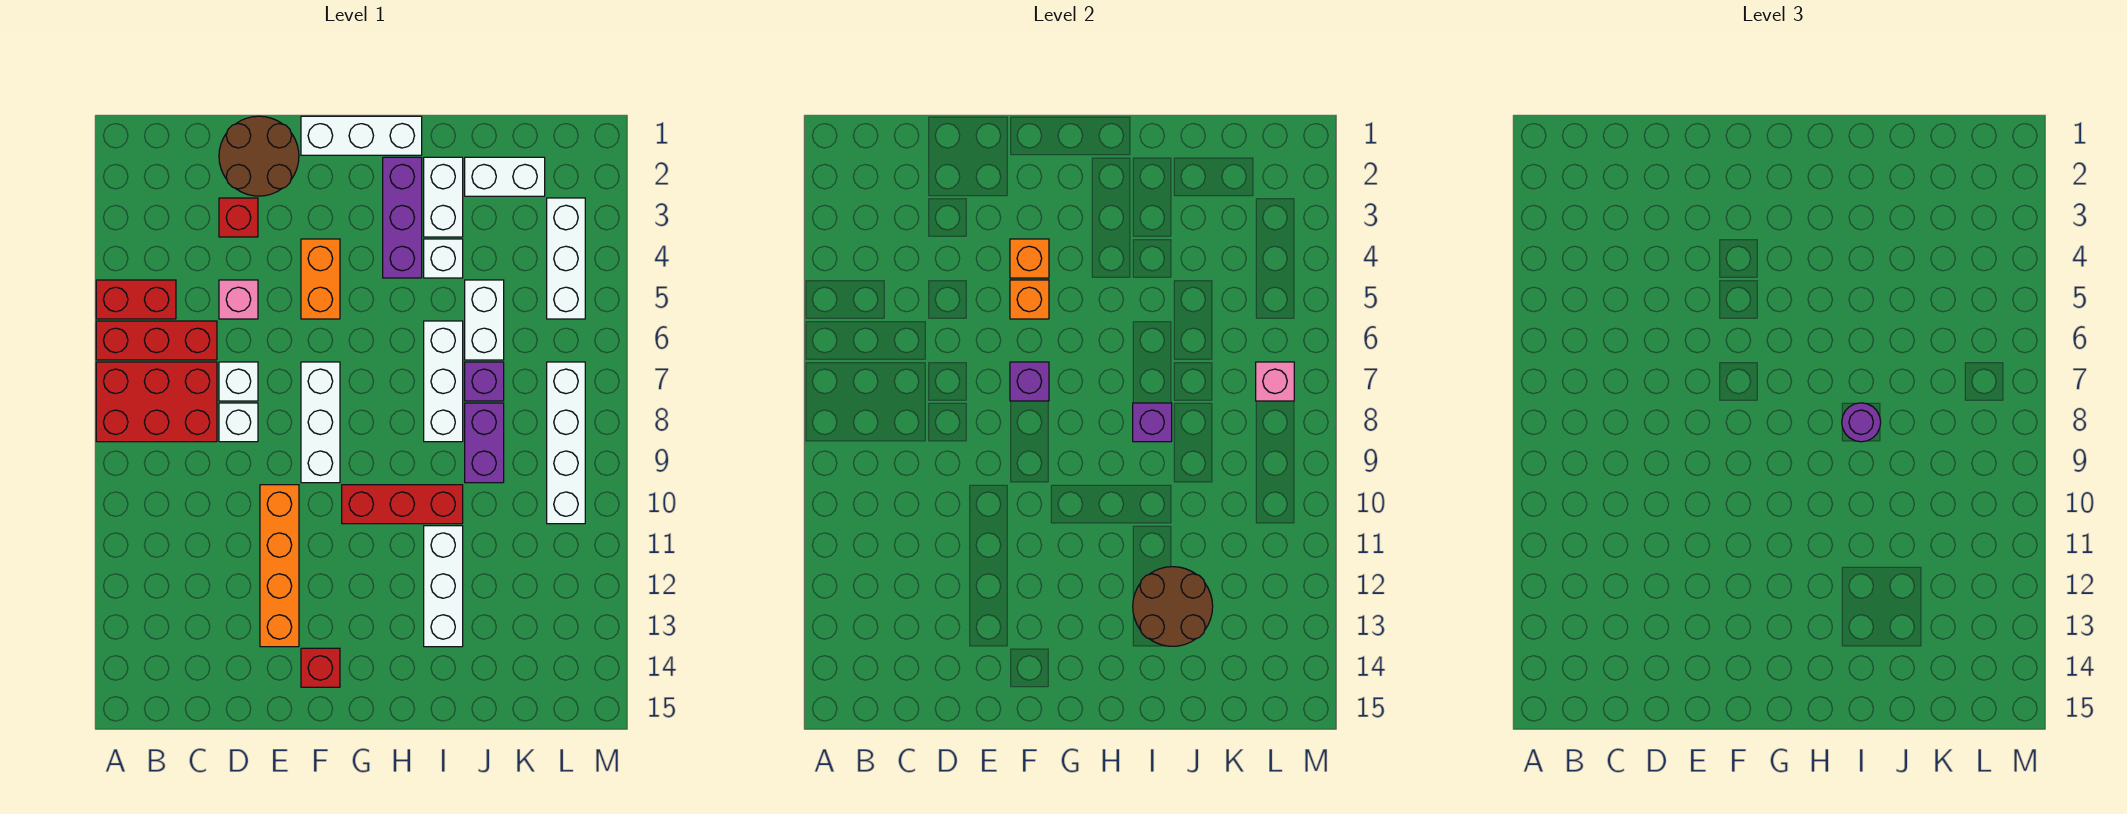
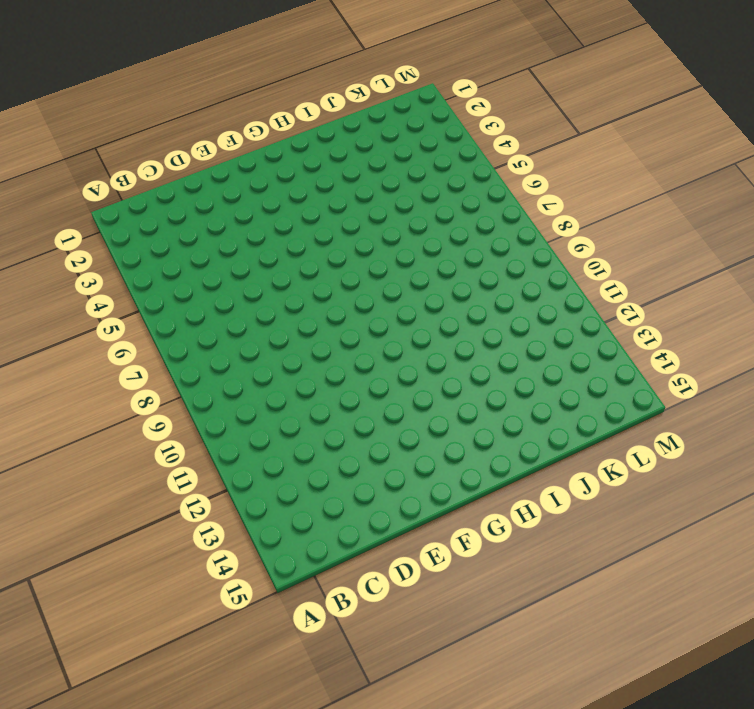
none -> red 1x2 brick [96,280,176,319]
none -> red 1x3 brick [96,321,217,360]
none -> red 2x3 brick [96,362,217,442]
none -> brown 2x2 round brick [219,116,299,196]

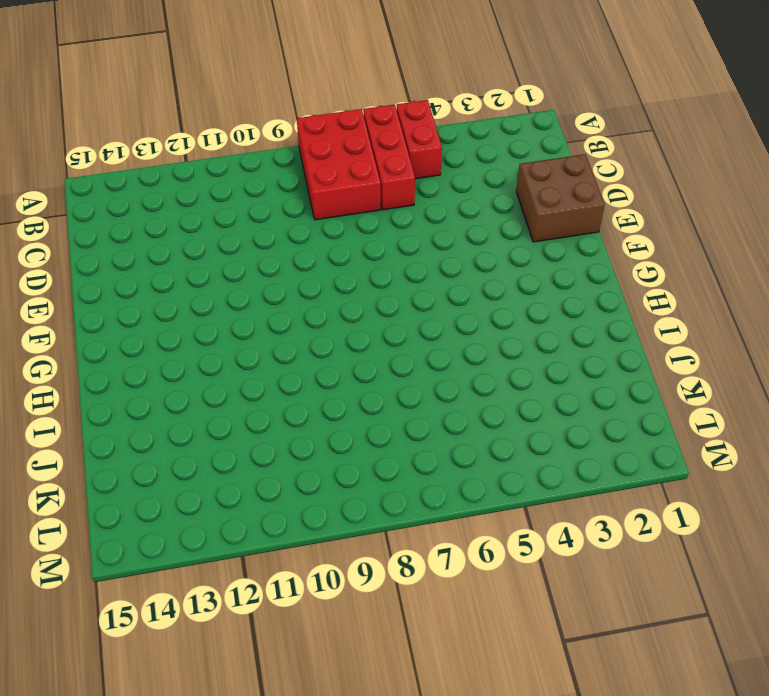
brown 2x2 brick [516,154,605,242] -> brown 2x2 round brick [219,116,299,196]
none -> red 1x1 brick [219,198,258,237]
none -> pink 1x1 brick [219,280,258,319]
none -> white 1x1 brick [219,362,258,401]
none -> white 1x1 brick [219,403,258,442]

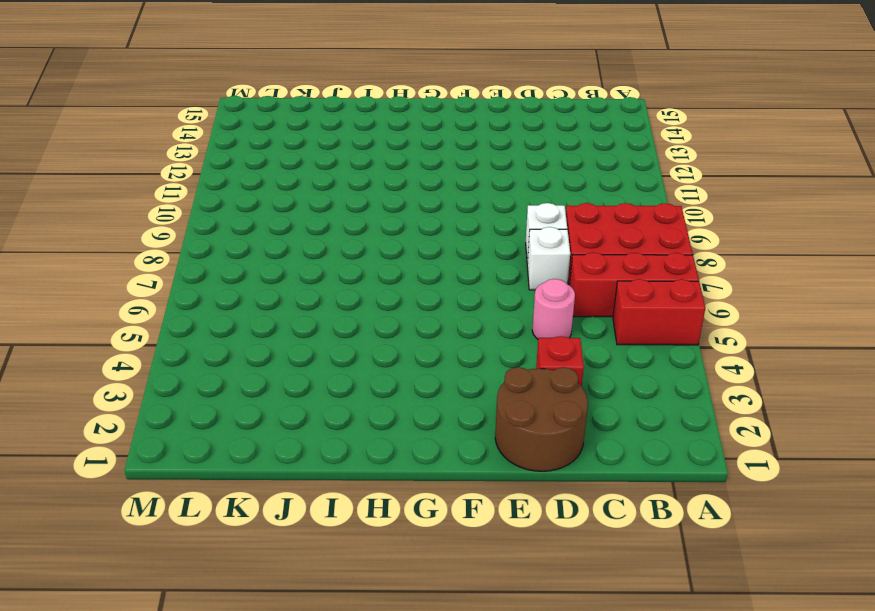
pink 1x1 round brick [532,279,575,339] -> pink 1x1 brick [219,280,258,319]
none -> orange 1x4 brick [260,485,299,647]
none -> white 1x3 brick [301,116,422,155]
none -> orange 1x2 brick [301,239,340,319]
none -> white 1x3 brick [301,362,340,483]

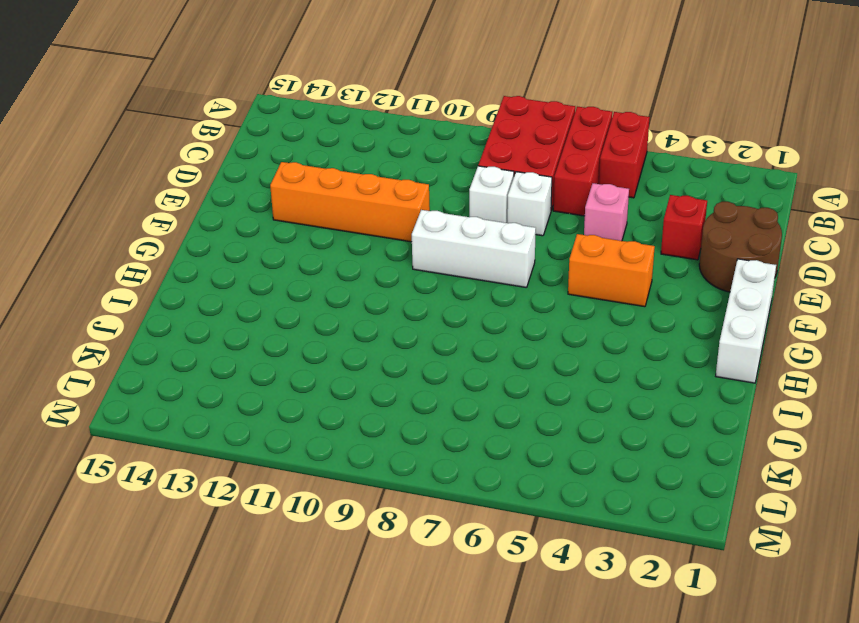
none -> red 1x1 brick [301,648,340,687]
none -> red 1x3 brick [342,485,463,524]
none -> purple 1x3 brick [383,157,422,278]
none -> white 1x2 brick [424,157,463,237]

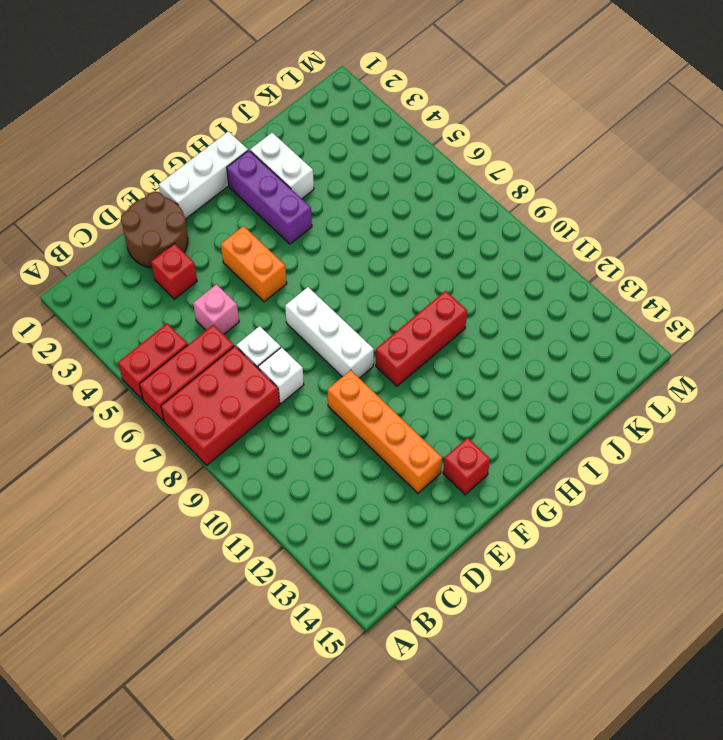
none -> white 1x1 brick [424,239,463,278]
none -> white 1x3 brick [424,321,463,442]
none -> white 1x3 brick [424,526,463,647]
none -> white 1x2 brick [465,157,545,196]

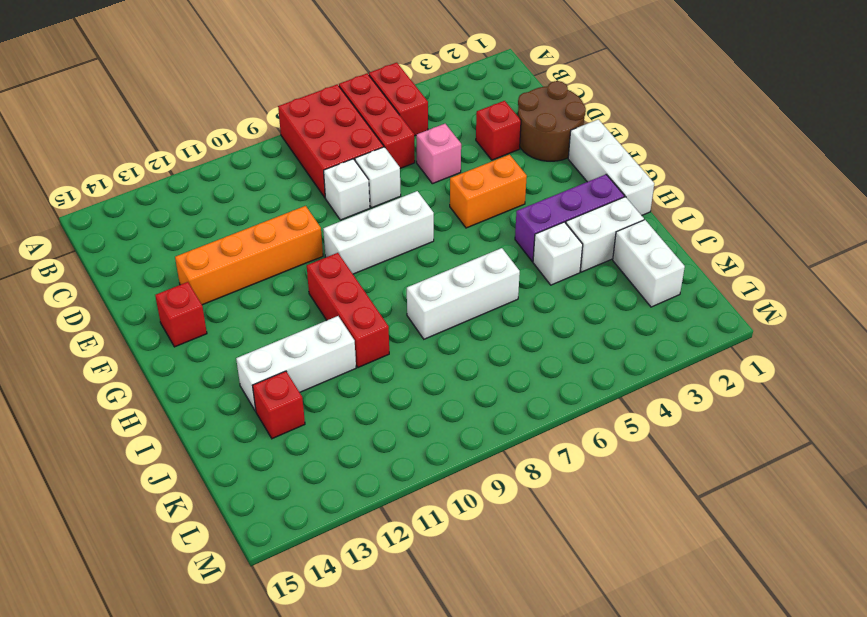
red 1x1 brick [253,371,305,439] -> none
none -> white 1x2 brick [465,280,504,360]
none -> purple 1x1 brick [465,362,504,401]
none -> purple 1x2 brick [465,403,504,483]
none -> white 1x3 brick [547,198,585,319]

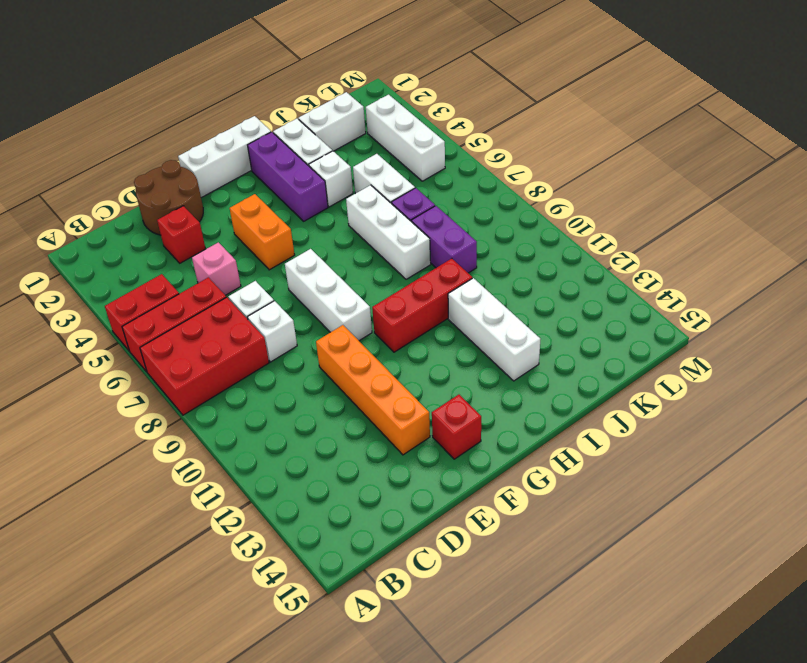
none -> white 1x4 brick [547,362,585,524]
none -> orange 1x1 brick [1010,239,1049,278]
none -> orange 1x1 brick [1010,280,1049,319]
none -> purple 1x1 brick [1010,362,1049,401]

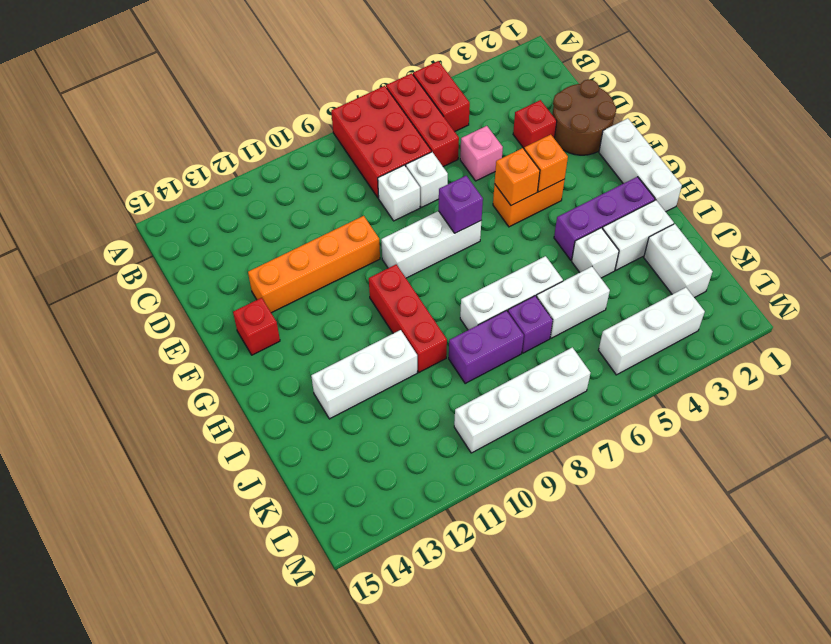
none -> purple 1x1 brick [1133,403,1172,442]
none -> brown 2x2 round brick [1133,567,1213,646]
none -> pink 1x1 brick [1256,362,1294,401]
none -> purple 1x1 round brick [1842,403,1881,442]

